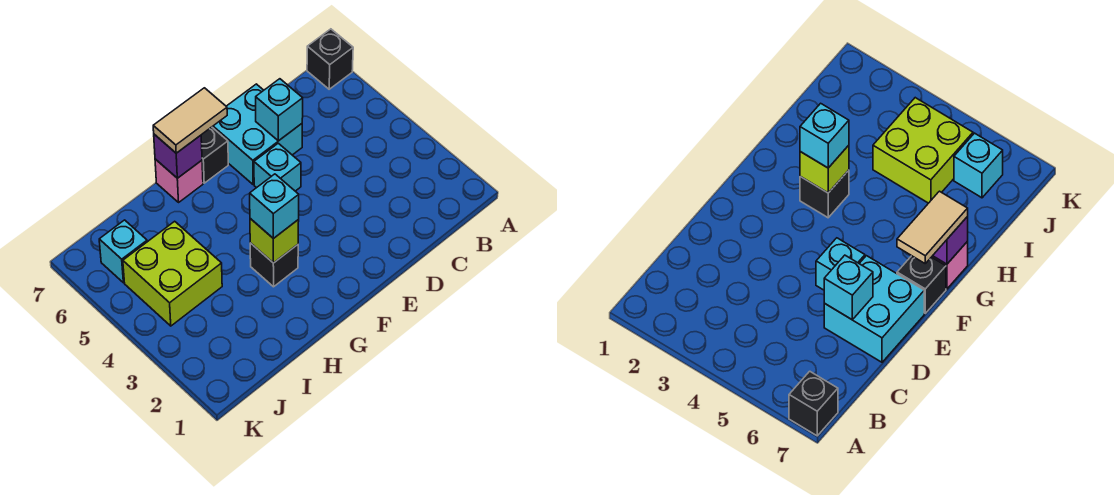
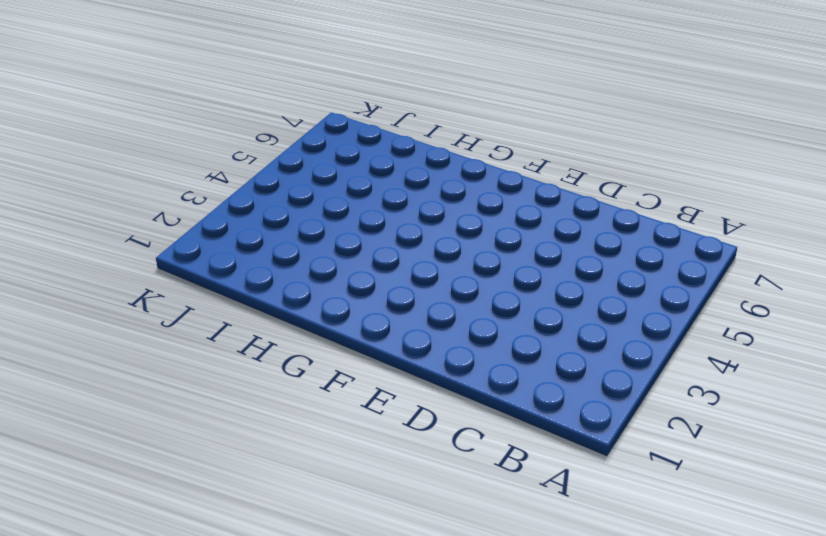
none -> black 1x1 brick [307,29,353,89]
none -> cyan 2x2 brick [212,84,302,184]
none -> cyan 1x1 brick [254,143,301,191]

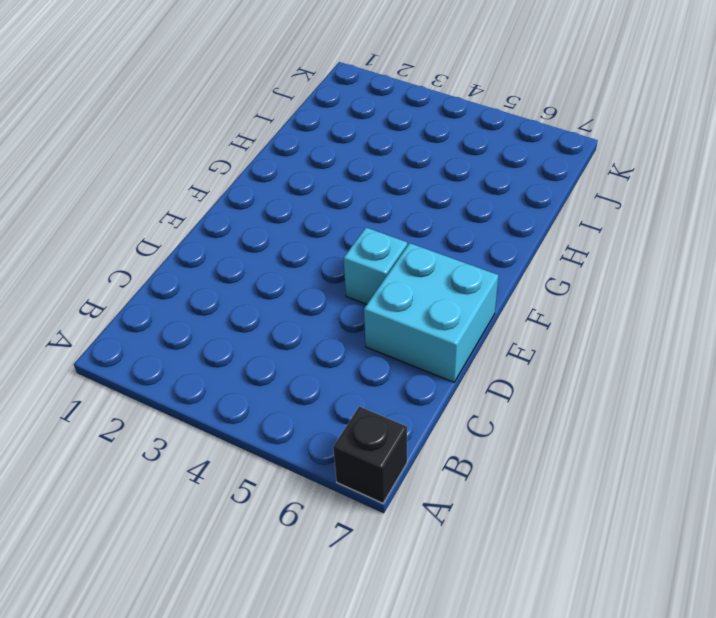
none -> black 1x1 brick [201,127,228,183]
none -> black 1x1 brick [250,243,298,287]
none -> pink 1x1 brick [155,159,203,202]

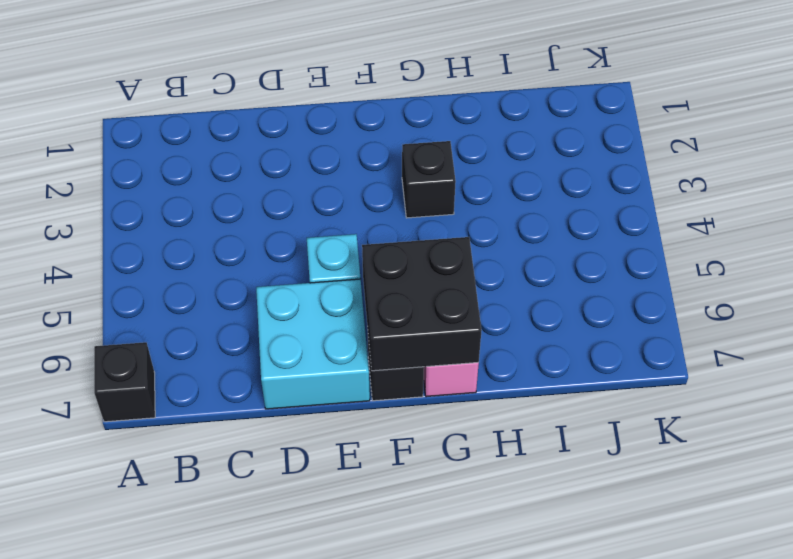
black 2x2 brick [362,237,482,371] -> purple 1x1 brick [154,134,202,178]
none -> lime 2x2 brick [123,221,222,326]
none -> cyan 1x1 brick [99,220,147,283]
none -> cyan 1x1 brick [256,79,303,141]

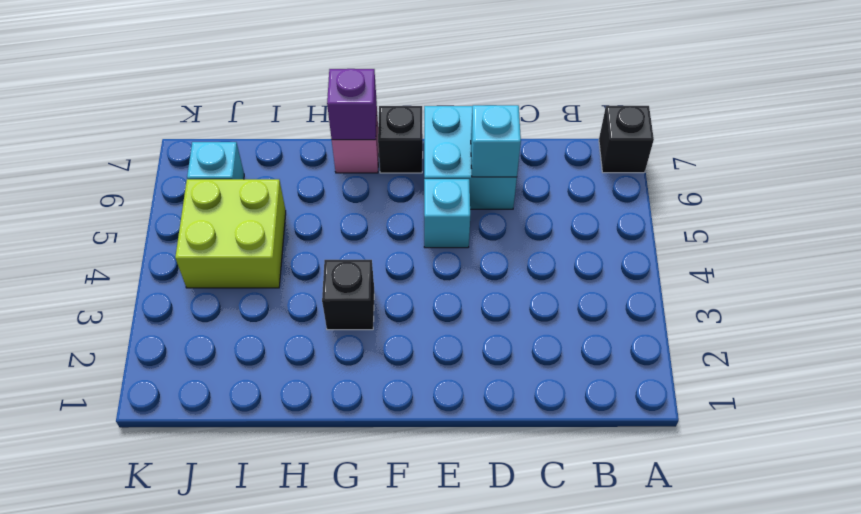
none -> lime 1x1 brick [250,219,299,263]
none -> tan 1x2 tile [153,88,227,153]
none -> cyan 1x1 brick [250,174,299,239]

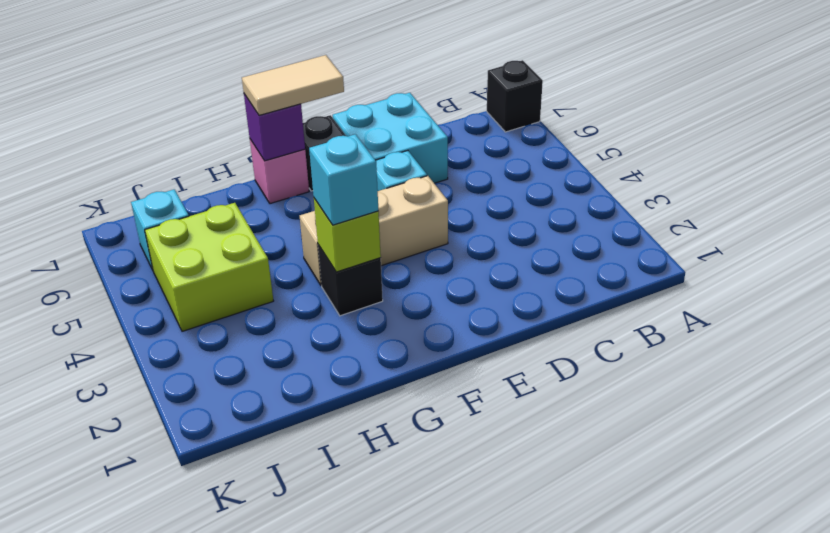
tan 1x3 brick [300,176,448,286] -> none
none -> cyan 1x1 brick [256,79,303,141]

